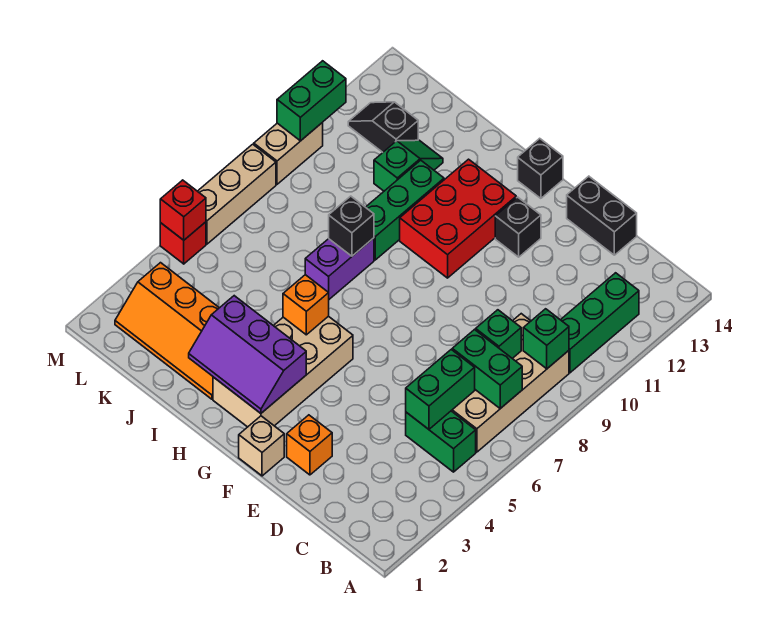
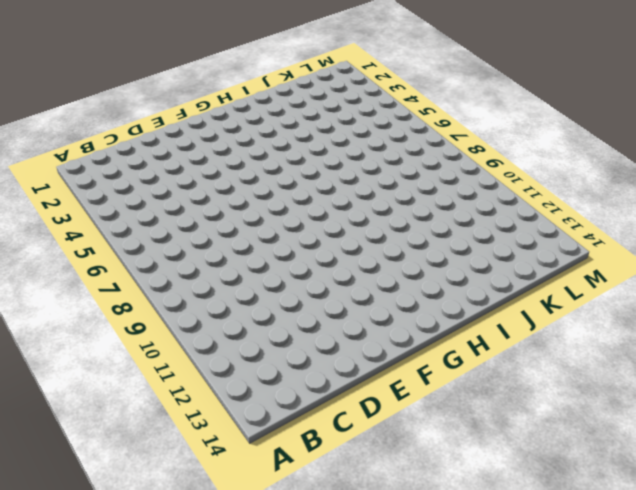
none -> green 1x2 brick [406,411,476,472]
none -> tan 2x4 brick [451,314,569,452]
none -> green 1x3 brick [561,273,639,373]

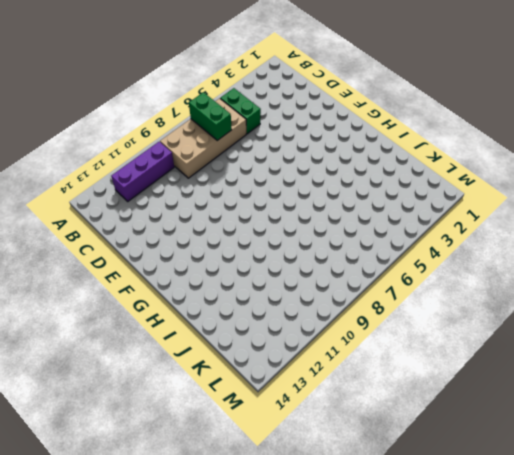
purple 1x3 brick [111,142,174,201] -> green 1x3 brick [561,273,639,373]
none -> black 1x2 brick [567,176,637,255]
none -> orange 1x1 brick [287,415,332,475]
none -> tan 1x1 brick [239,416,284,476]

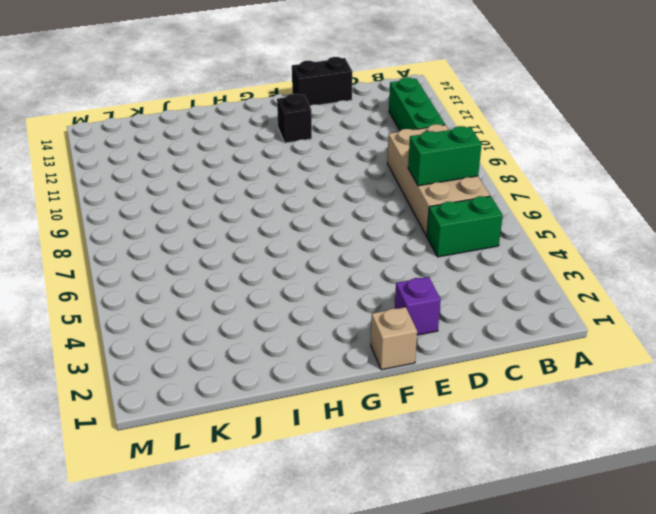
purple 1x1 brick [395,277,441,335] -> orange 1x1 brick [287,415,332,475]
none -> tan 2x4 brick [213,316,353,427]
none -> red 2x3 brick [400,159,516,278]
none -> black 1x1 brick [518,138,563,198]

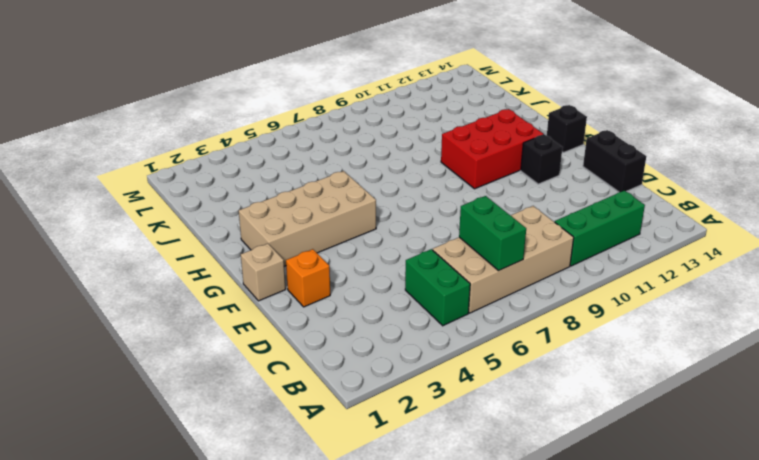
none -> orange 2x4 slope [115,263,219,399]
none -> purple 1x2 brick [305,238,374,299]
none -> green 1x3 brick [366,160,444,260]

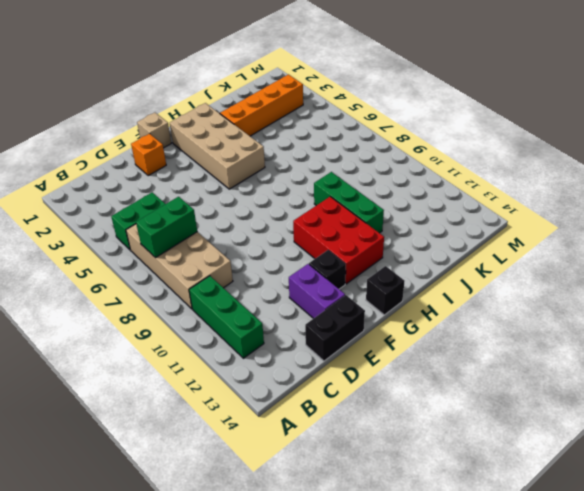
purple 1x2 brick [289,264,345,319] -> purple 1x2 brick moved to [305,238,374,299]
none -> green 1x2 slope [374,140,443,191]
none -> black 1x2 slope [348,102,418,152]
none -> red 1x1 brick [160,222,206,264]

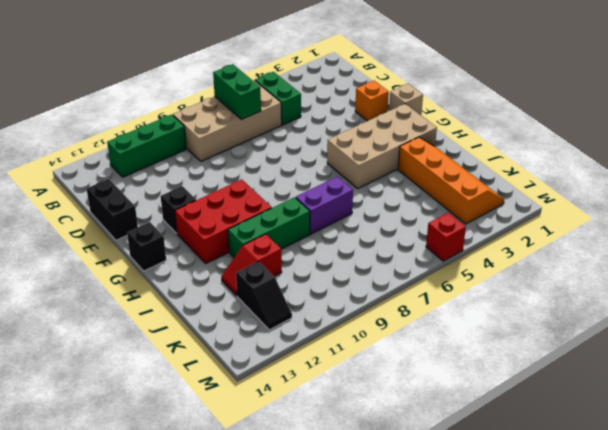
red 1x2 slope [221,234,282,296] -> green 1x2 slope [374,140,443,191]
none -> tan 1x3 brick [198,144,276,244]
none -> tan 1x2 brick [254,122,323,184]
none -> green 1x1 brick [523,309,569,369]

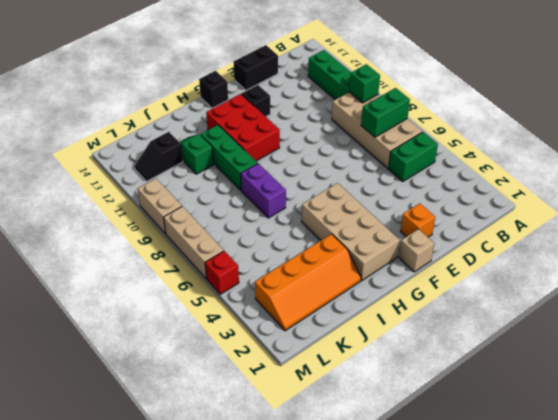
none -> green 1x2 brick [406,350,475,429]
none -> green 1x1 brick [476,310,521,358]
none -> purple 2x3 slope [189,296,306,413]

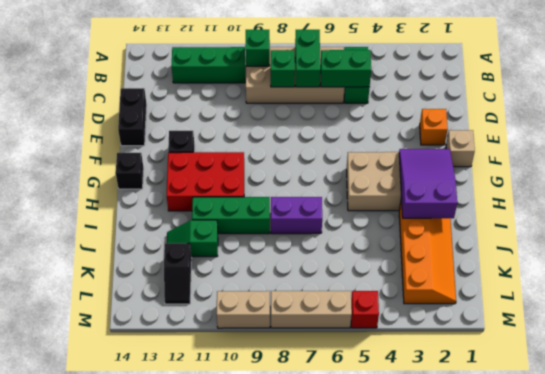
purple 2x3 slope [399,149,457,218] -> purple 2x3 slope turned to [189,296,306,413]
none -> orange 1x1 brick [283,275,329,335]
none -> black 1x1 brick [329,196,374,256]
none -> red 1x1 brick [160,180,206,240]

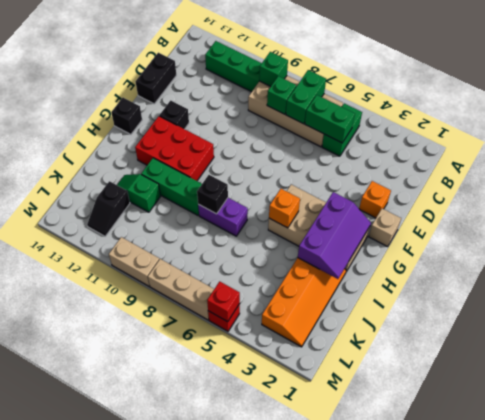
none -> green 1x2 brick [277,61,346,141]

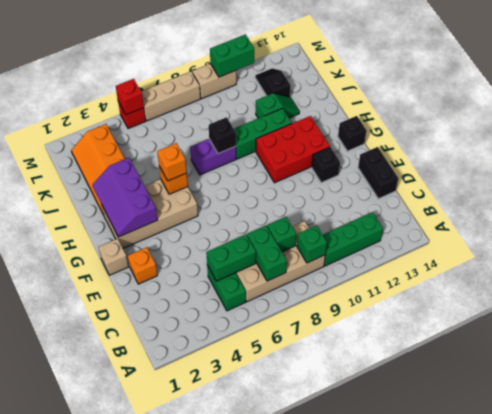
orange 1x1 brick [157,143,187,181] -> none

